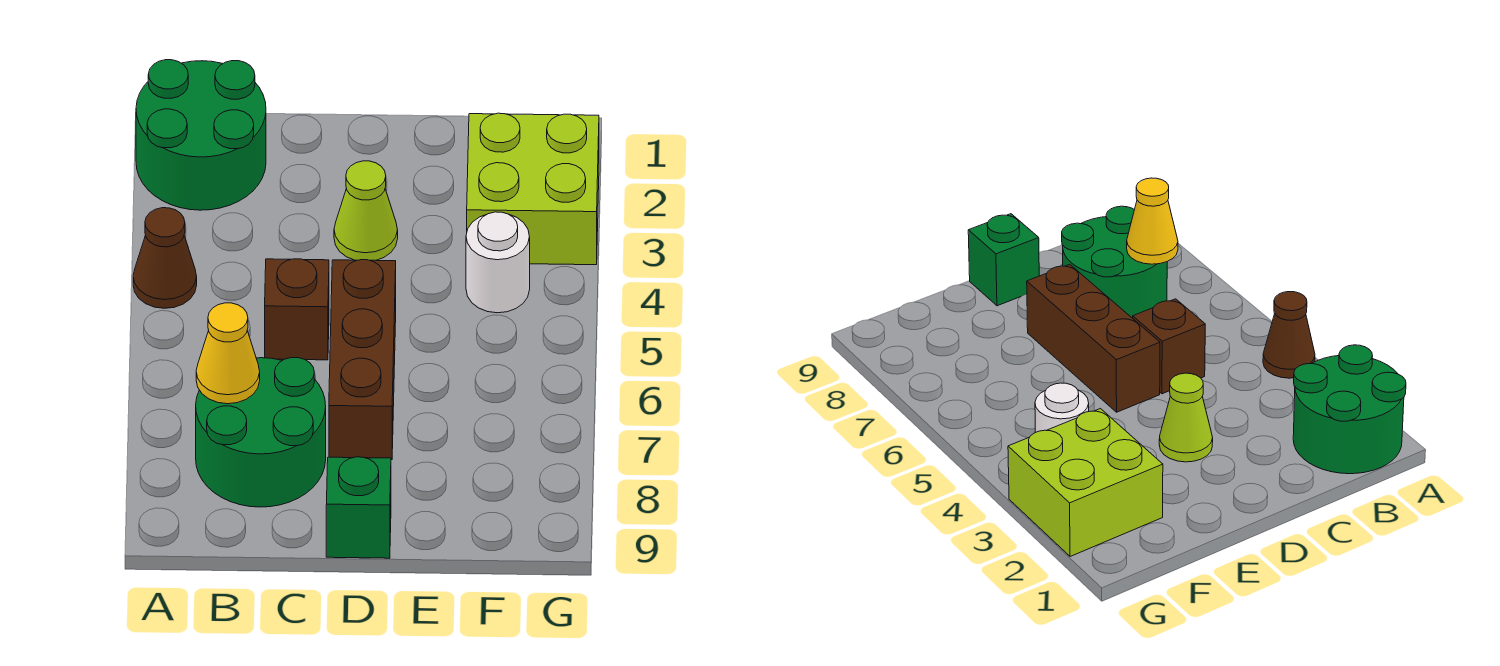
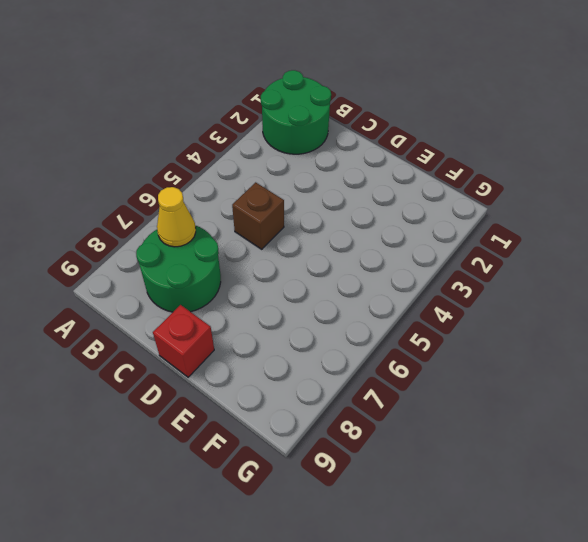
red 1x1 brick [153,305,214,377] -> green 1x1 brick [326,457,391,558]
none -> brown 1x1 cone [133,208,197,308]
none -> lime 1x1 cone [334,161,398,261]

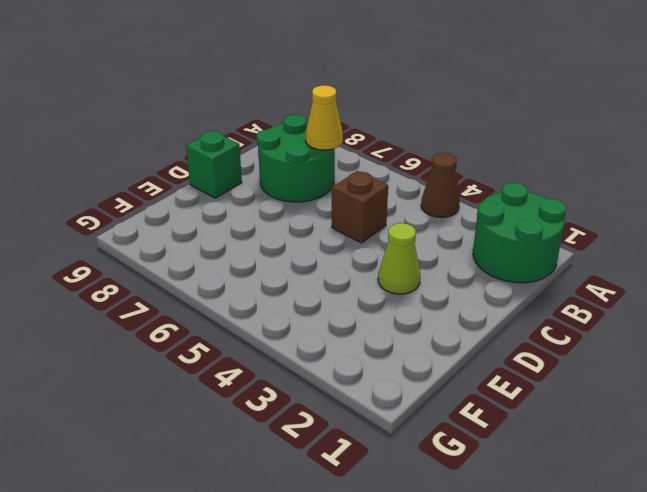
none -> brown 1x3 brick [329,260,396,460]
none -> lime 2x2 brick [467,113,599,265]

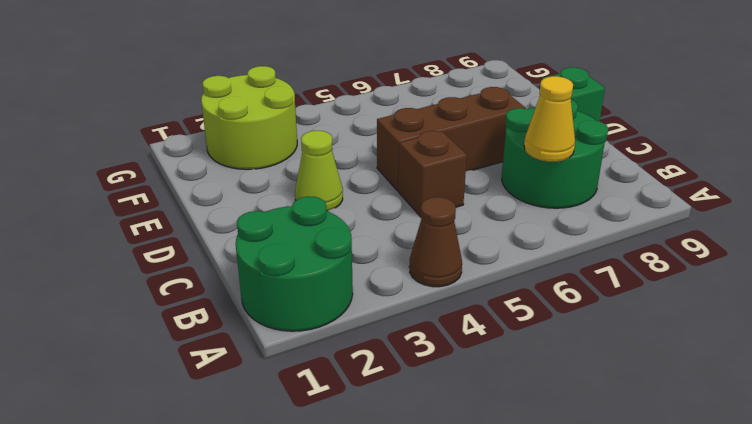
lime 2x2 round brick [201,66,297,169] -> lime 2x2 brick [467,113,599,265]
none -> white 1x1 round brick [466,212,530,313]

